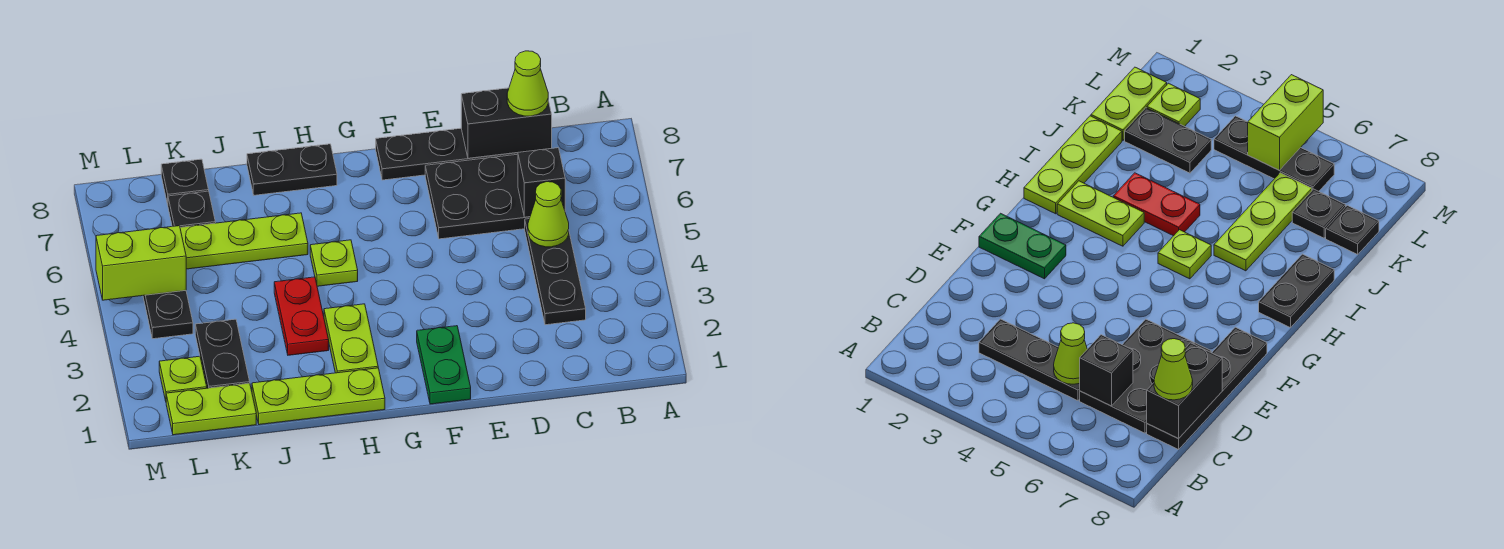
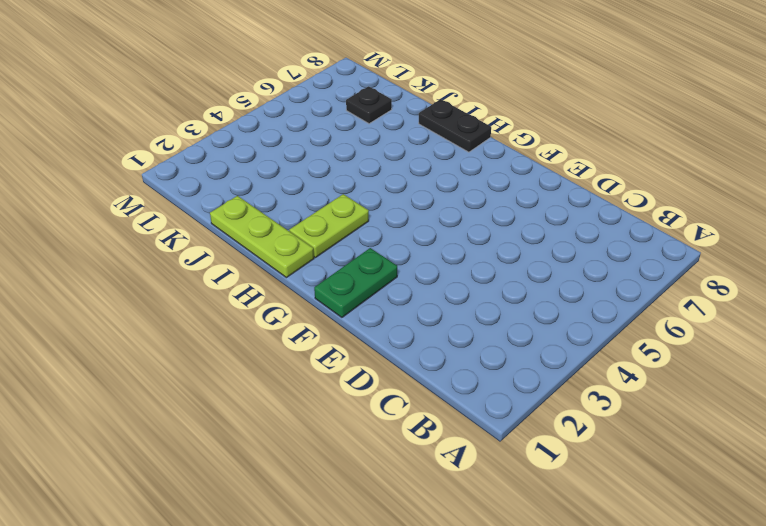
none -> black 1x3 plate [525,219,586,325]
none -> black 2x3 plate [425,154,530,239]
none -> black 1x4 plate [376,128,518,180]

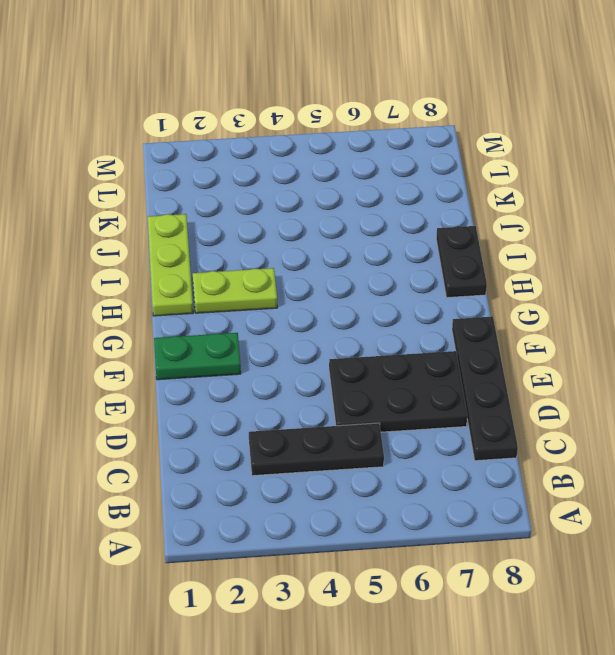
black 2x3 plate [329,351,467,432] -> black 2x3 plate turned to [425,154,530,239]
none -> lime 1x1 plate [310,240,358,286]
none -> red 1x2 plate [274,277,329,355]
none -> lime 1x3 plate [180,213,308,269]

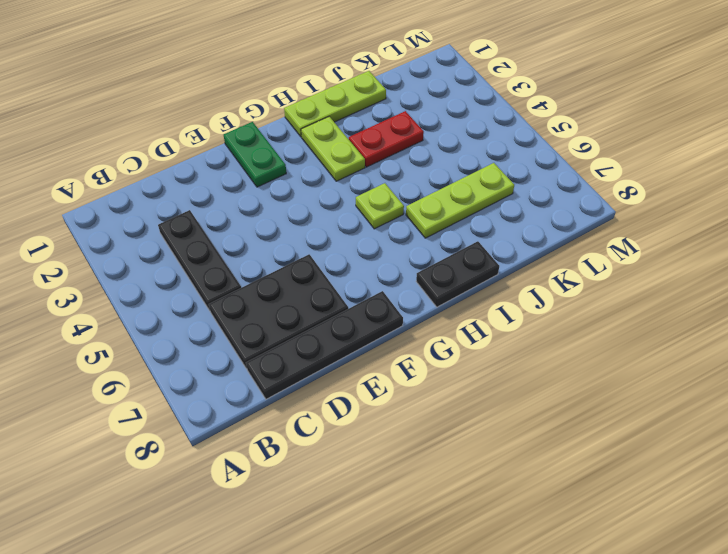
red 1x2 plate [349,111,424,167] -> red 1x2 plate turned to [274,277,329,355]
none -> lime 1x2 plate [166,383,256,435]
none -> black 1x2 plate [195,319,250,388]
none -> black 1x1 plate [168,191,215,227]

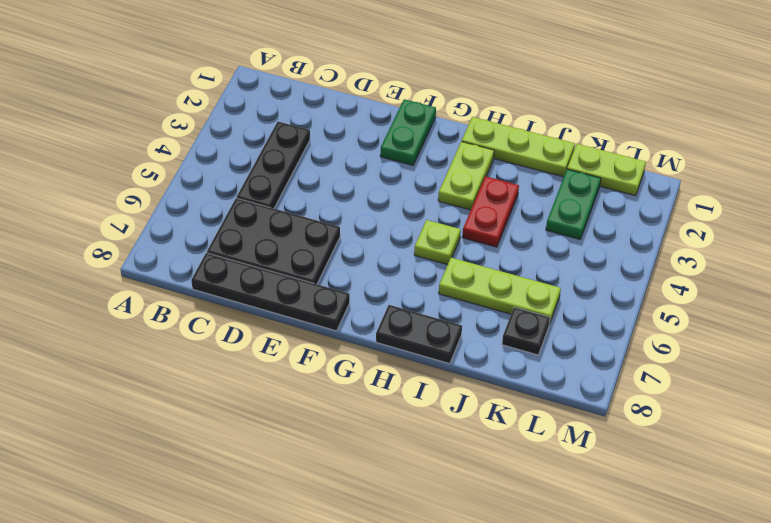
green 1x2 plate [546,169,601,239] -> black 1x2 plate [195,319,250,388]
none -> black 1x1 plate [161,159,209,204]
none -> lime 1x1 plate [159,356,207,401]
none -> black 1x3 plate [143,291,193,339]

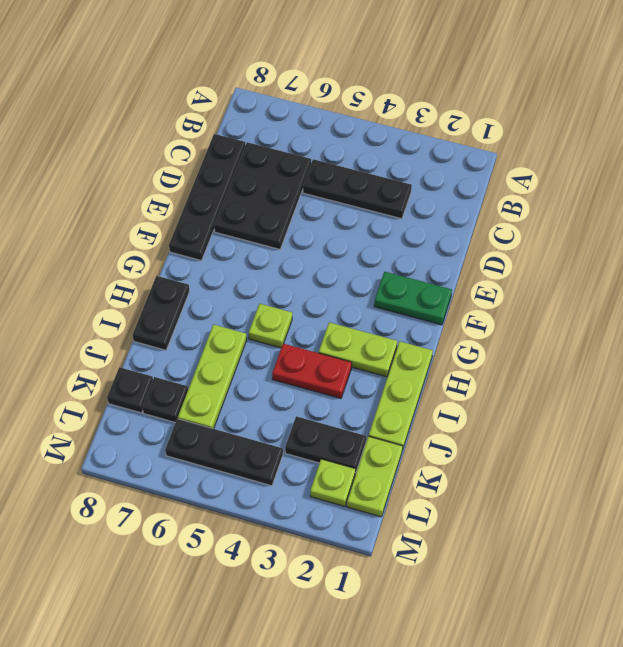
none -> lime 1x1 cone [528,182,569,247]
none -> black 1x1 brick [518,148,565,217]
none -> black 1x2 brick [461,88,552,158]

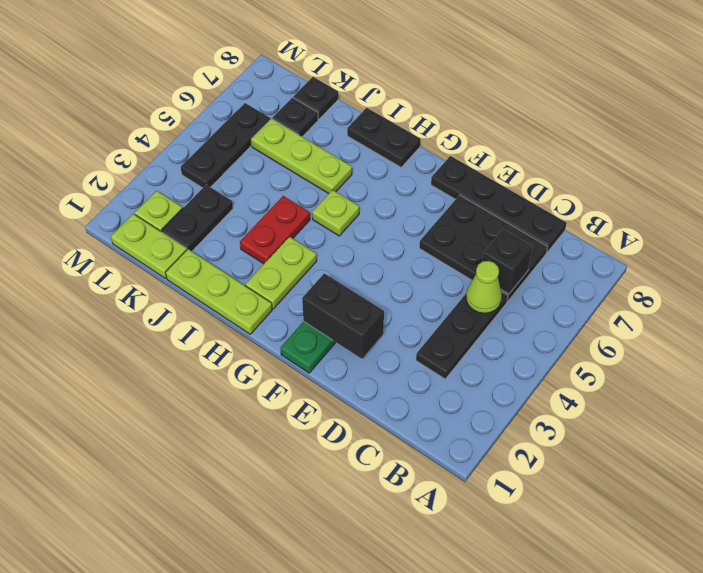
black 1x2 brick [302,273,384,359] -> black 1x2 brick moved to [461,88,552,158]
none -> lime 1x2 brick [96,226,186,300]
none -> lime 1x1 cone [507,51,548,116]

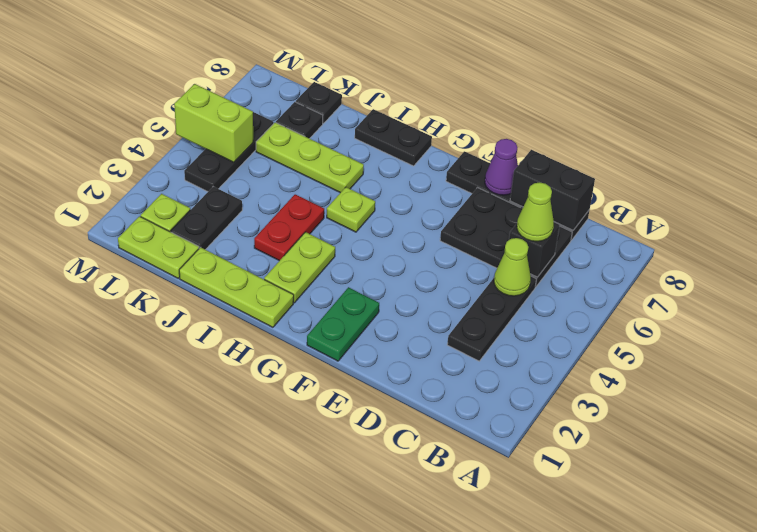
lime 1x1 cone [517,182,554,241] -> lime 1x1 cone moved to [507,51,548,116]
purple 1x1 cone [485,139,518,195] -> none

